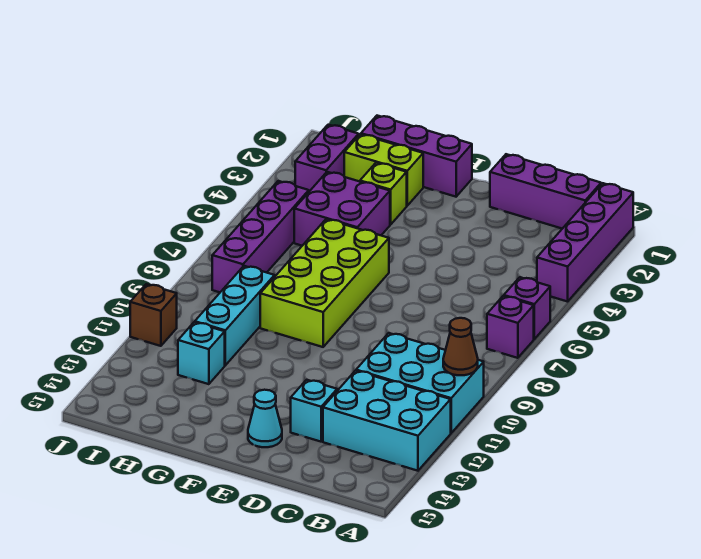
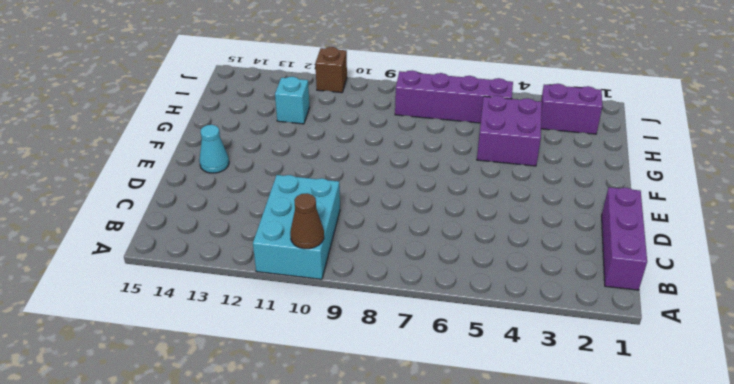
none -> purple 1x4 brick [537,183,633,302]
none -> purple 1x1 brick [504,277,550,339]
none -> purple 1x1 brick [487,296,534,358]

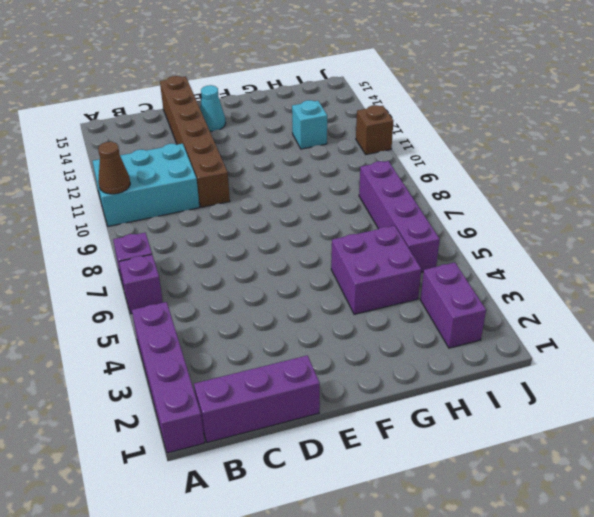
brown 1x6 brick [160,76,230,207] -> cyan 1x1 brick [291,380,337,442]
none -> cyan 2x3 brick [323,371,451,471]
none -> purple 1x3 brick [361,116,472,197]
none -> lime 2x4 brick [260,219,389,347]

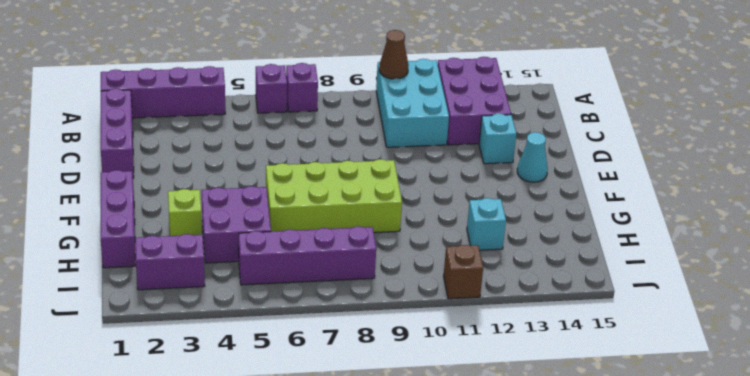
purple 2x3 brick [438,57,511,145] -> cyan 2x3 brick [323,371,451,471]
none -> lime 1x2 brick [344,134,423,206]
none -> cyan 1x3 brick [195,266,275,365]

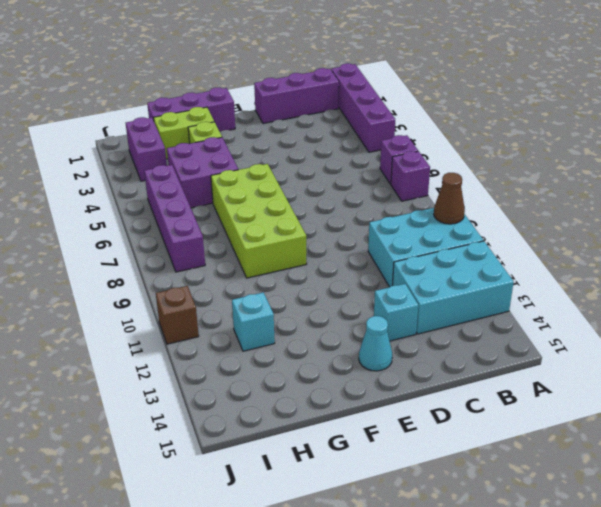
none -> cyan 1x3 brick [195,266,275,365]

